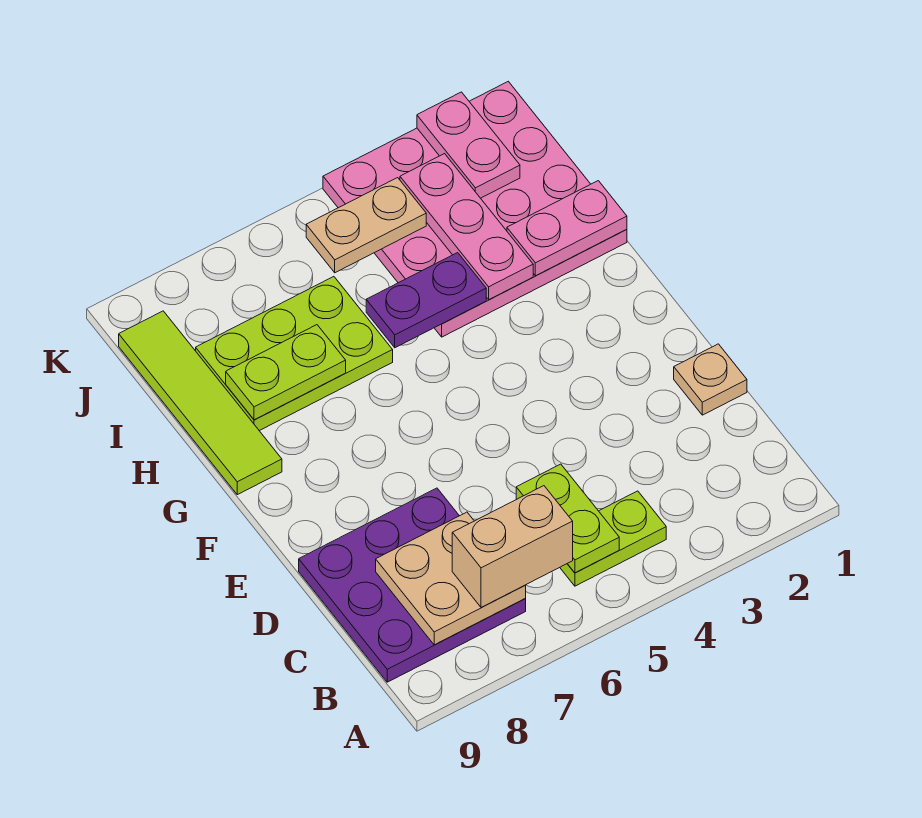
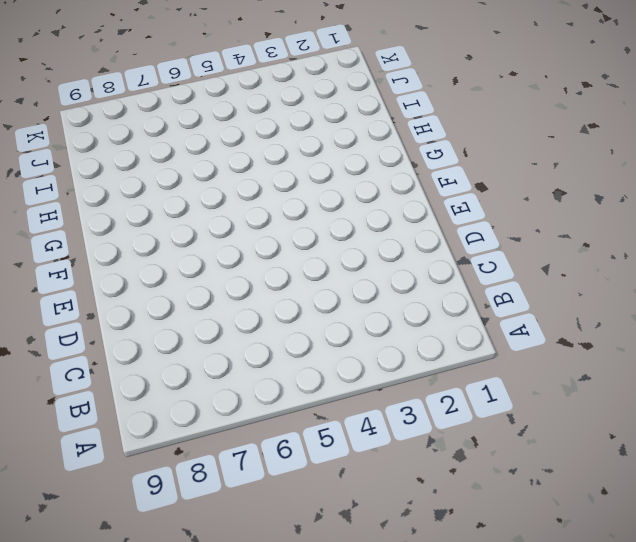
none -> lime 1x2 plate [560,491,666,586]
none -> purple 3x3 plate [299,488,526,682]
none -> tan 1x1 plate [674,344,747,415]

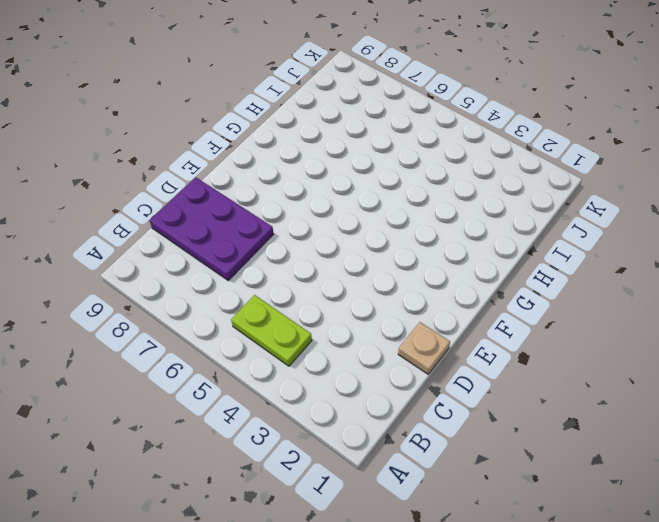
purple 2x3 plate [150,177,274,280] -> purple 3x3 plate [299,488,526,682]
none -> lime 1x4 tile [119,311,282,495]
none -> pink 4x4 plate [323,81,627,337]
none -> lime 2x3 plate [196,277,393,431]

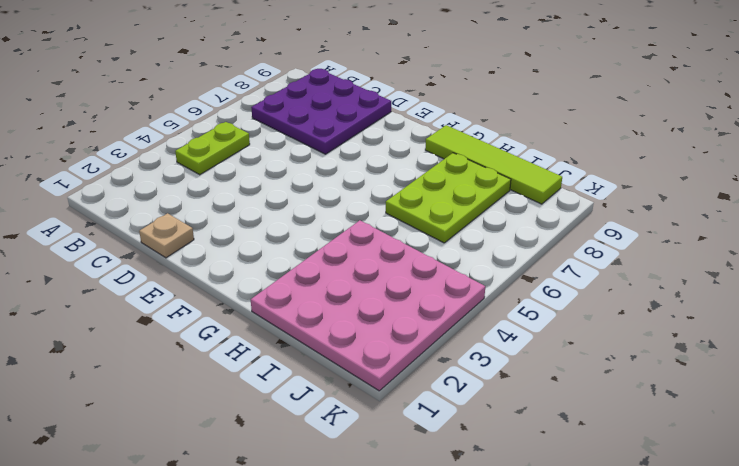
none -> lime 1x2 plate [516,464,619,573]
none -> tan 2x2 plate [376,512,526,645]
none -> pink 1x2 plate [507,181,627,276]

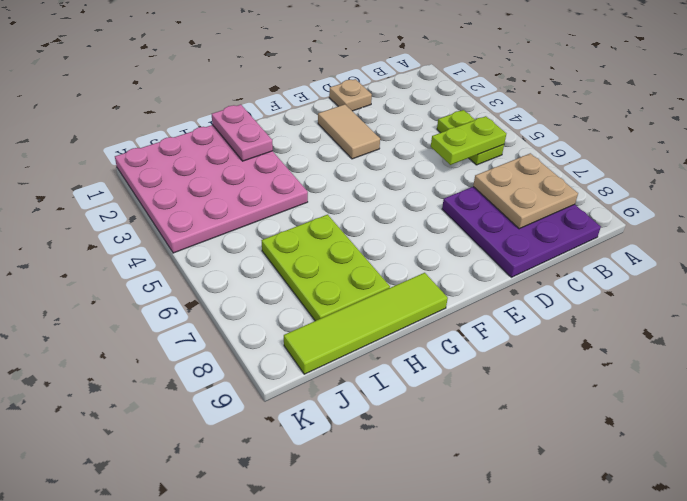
tan 1x2 tile [318,104,380,159] -> none
none -> pink 1x3 plate [400,154,533,300]
none -> purple 1x2 plate [366,253,486,348]
none -> lime 1x2 plate [226,325,346,420]

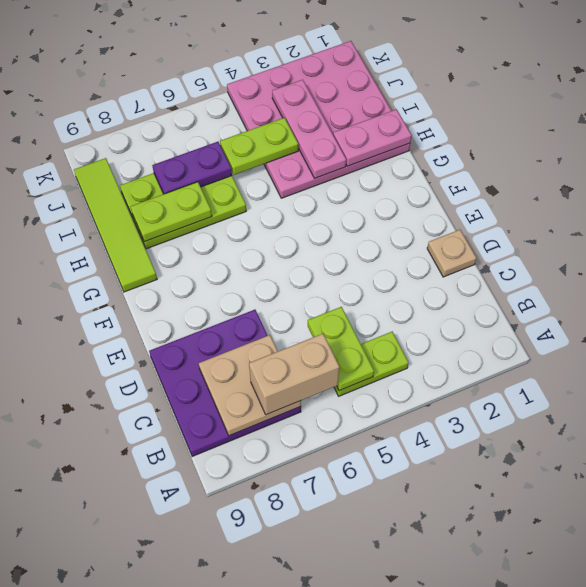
lime 1x2 plate [220,118,298,175] -> none
purple 1x2 plate [152,142,232,194] -> purple 1x2 plate moved to [366,253,486,348]
none -> pink 1x2 plate [417,92,520,198]
none -> tan 1x2 plate [306,178,426,273]

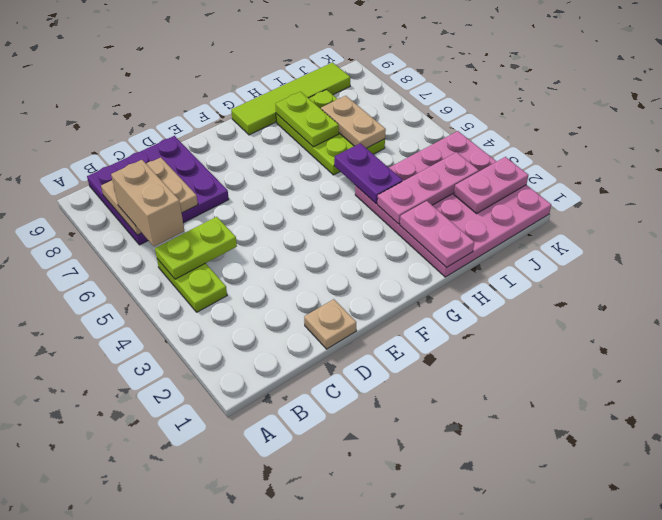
tan 1x2 plate [321,96,386,148] -> tan 1x2 plate moved to [306,178,426,273]

